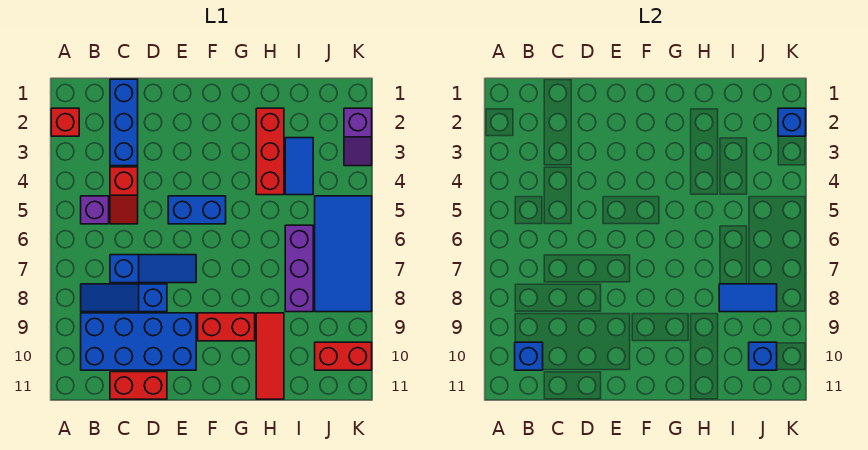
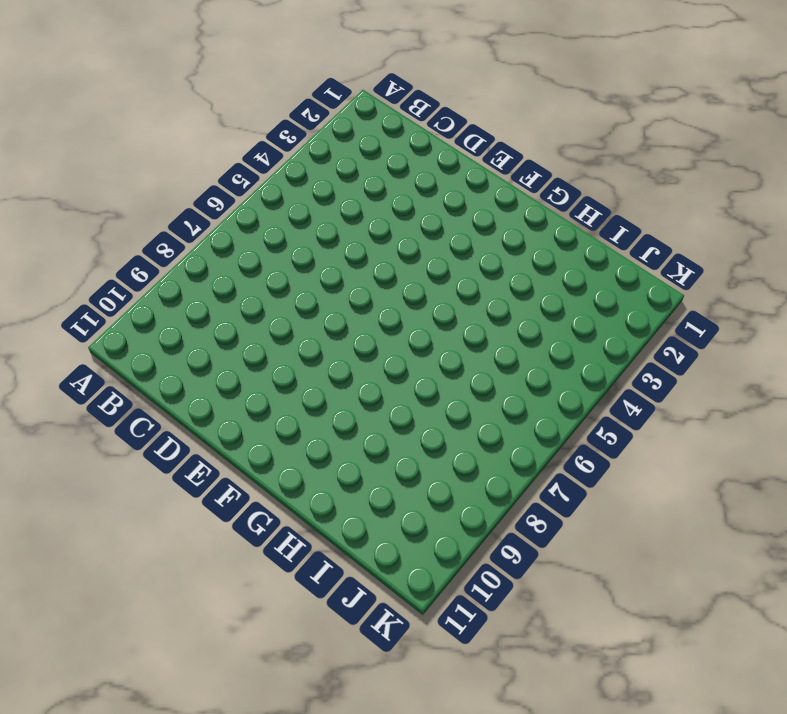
none -> red 1x1 brick [51,108,79,136]
none -> purple 1x1 brick [81,196,109,224]
none -> blue 1x3 slope [81,284,167,312]

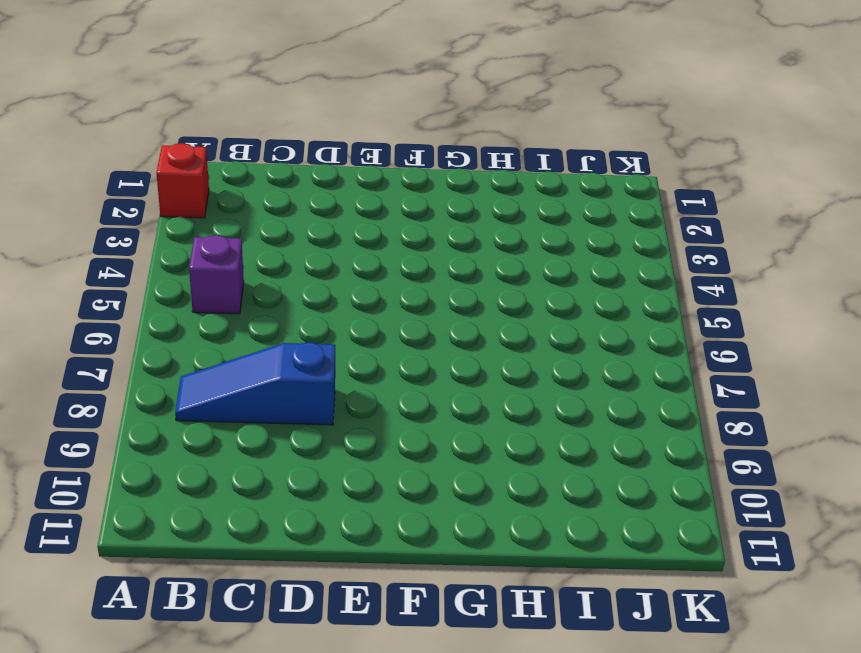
none -> blue 2x4 brick [81,313,196,370]
none -> blue 1x3 brick [110,79,138,166]
none -> red 1x2 slope [110,167,138,224]

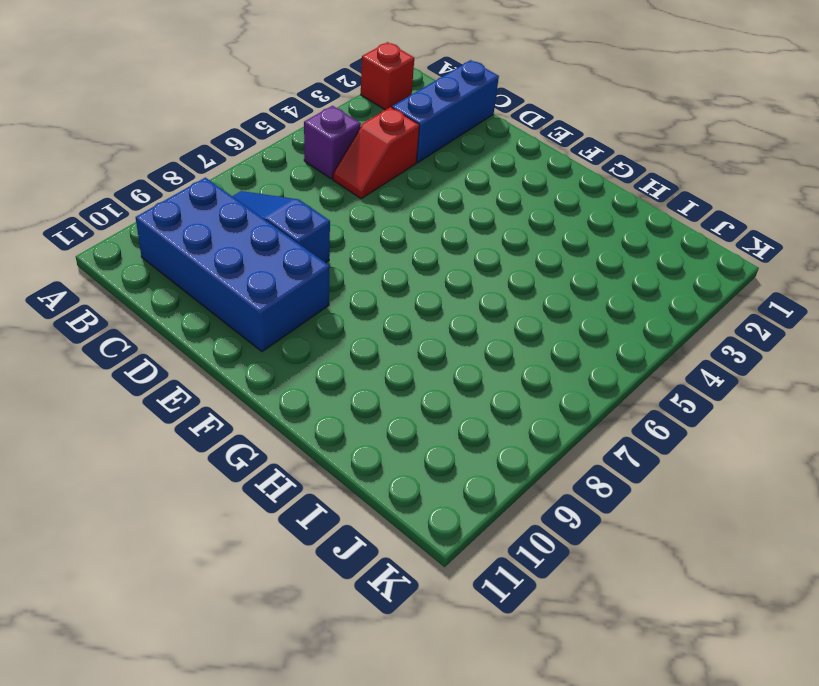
none -> blue 1x3 slope [110,255,196,283]
none -> red 1x2 brick [110,372,167,399]
none -> blue 1x2 brick [168,196,226,224]

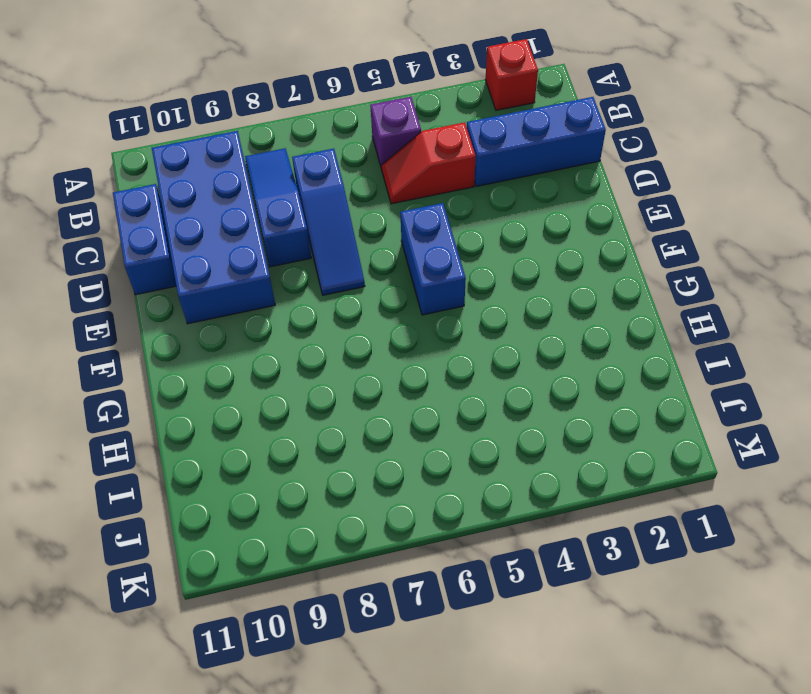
blue 1x2 brick [113,184,176,295] -> red 1x2 brick [110,372,167,399]
none -> red 1x2 brick [198,313,255,341]
none -> red 1x3 brick [256,108,284,195]
none -> red 1x3 tile [256,313,284,399]

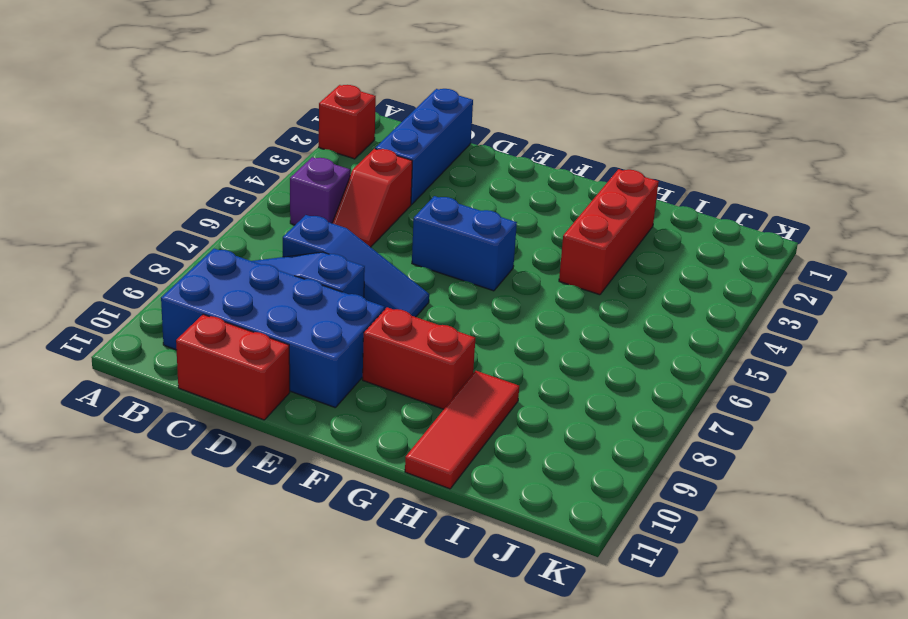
none -> blue 1x2 tile [285,138,313,195]
none -> purple 1x3 brick [285,225,313,312]
none -> blue 2x4 tile [315,196,372,312]

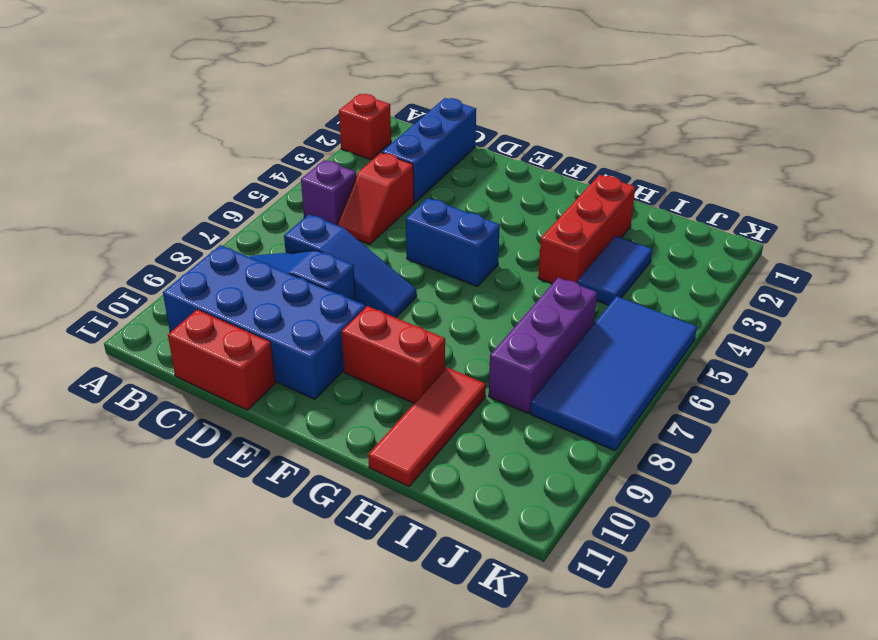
none -> red 1x2 brick [315,342,372,370]
none -> purple 1x2 slope [344,108,372,166]
none -> blue 1x1 brick [515,342,543,370]

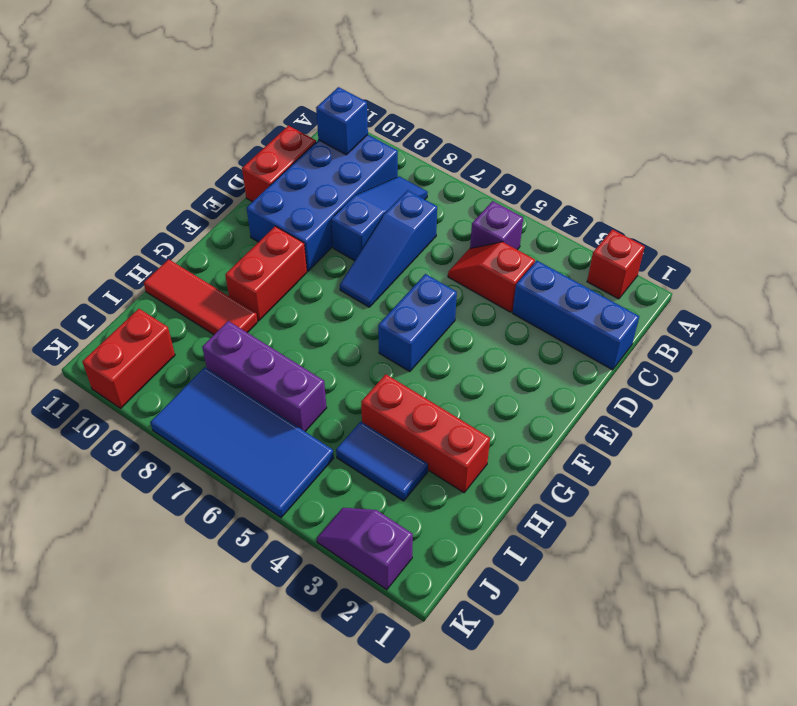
none -> blue 1x2 tile [719,284,777,312]
none -> blue 1x1 brick [749,342,777,370]
none -> blue 1x1 brick [778,108,806,136]

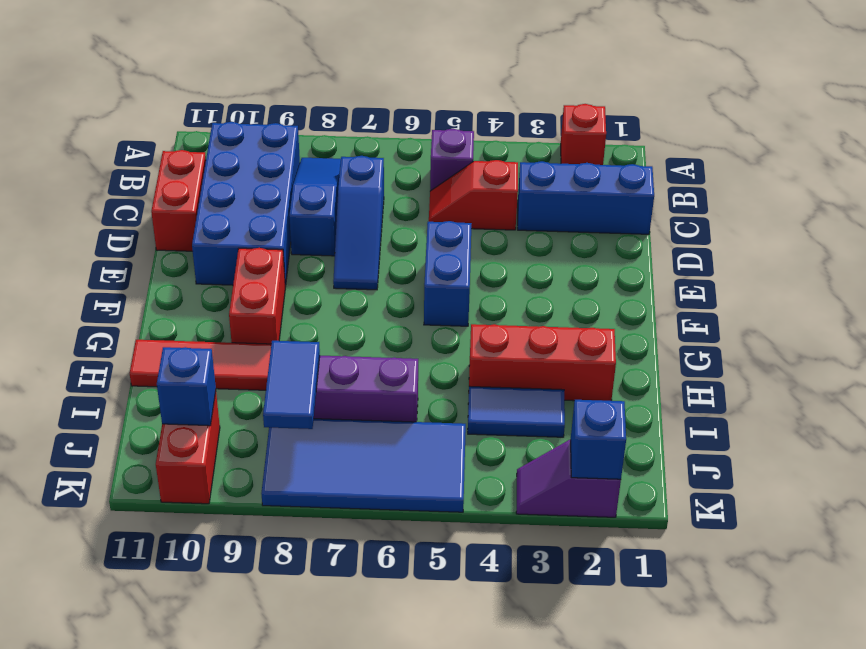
none -> blue 1x1 brick [515,342,543,370]

